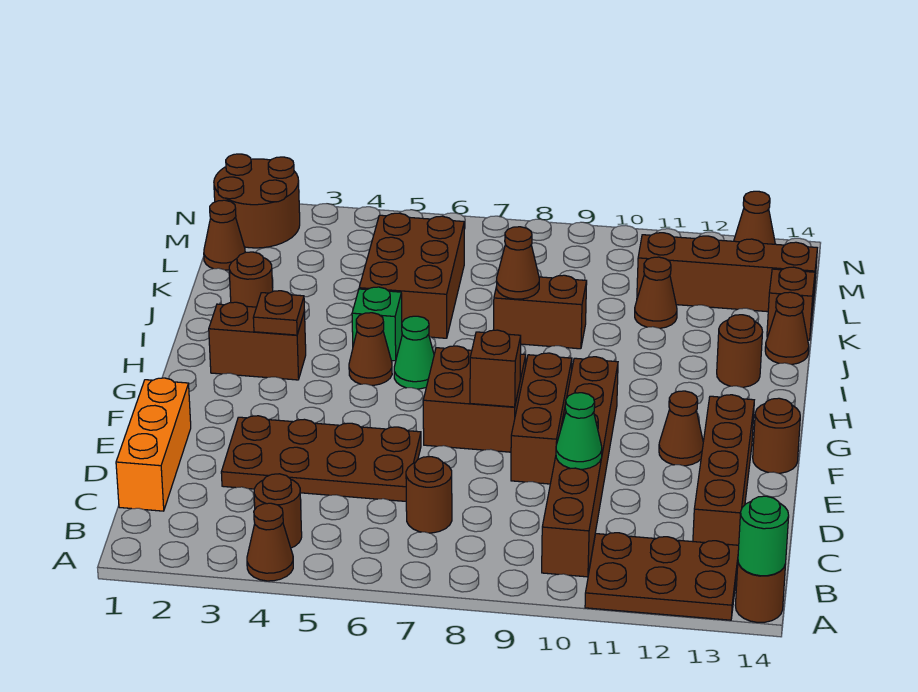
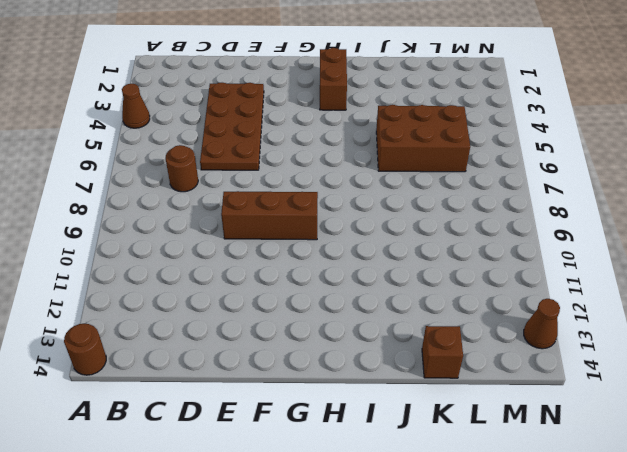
none -> brown 2x3 plate [585,533,739,620]
none -> brown 1x1 round brick [254,474,302,548]
none -> brown 1x6 brick [542,357,618,577]
none -> orange 1x3 brick [116,378,191,511]

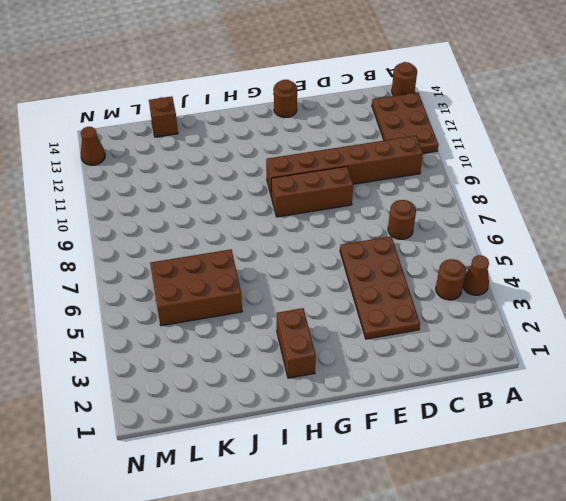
none -> orange 1x3 brick [116,378,191,511]
none -> brown 1x4 brick [693,395,754,545]
none -> brown 2x2 brick [423,346,526,452]
none -> brown 1x1 cone [659,391,703,466]

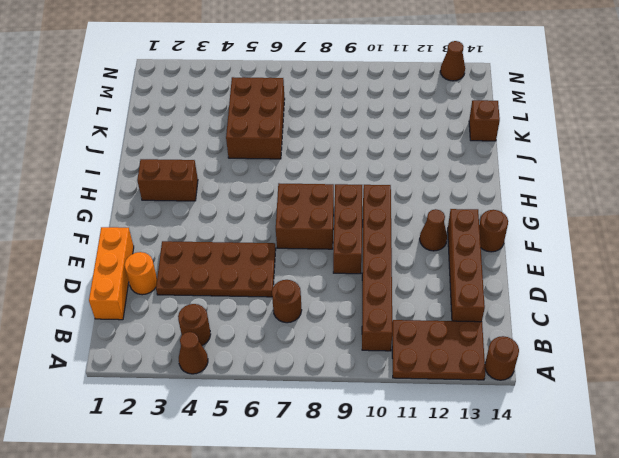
orange 1x1 round brick [125,252,157,295] -> none
none -> brown 1x1 cone [349,313,392,385]
none -> green 1x1 cone [394,316,434,389]
none -> green 1x1 brick [352,287,402,361]
none -> brown 1x1 round brick [717,315,763,387]

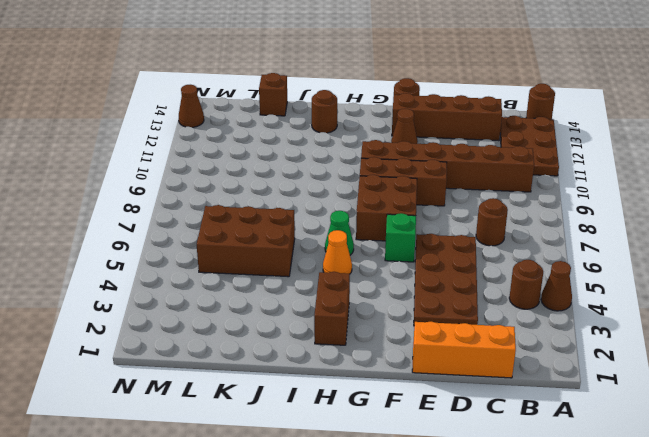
green 1x1 brick [385,213,416,262] -> green 1x1 brick moved to [352,287,402,361]
orange 1x1 cone [323,230,352,274] -> brown 1x1 cone [349,313,392,385]
none -> brown 1x1 round brick [229,252,273,307]
none -> brown 1x2 brick [494,275,587,349]
none -> brown 1x1 cone [765,292,809,364]
none -> brown 1x1 cone [635,257,677,328]

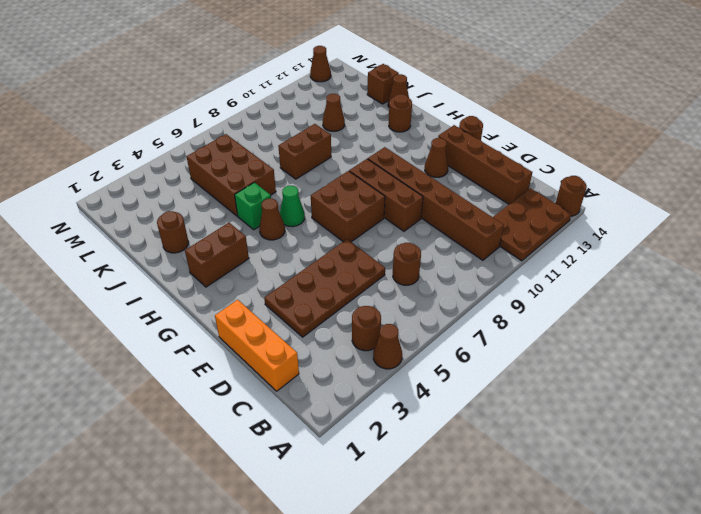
none -> brown 1x1 cone [204,200,245,270]
none -> brown 1x4 brick [637,233,817,312]
none -> brown 2x2 round brick [214,154,300,248]
none -> green 1x1 round brick [738,496,789,576]

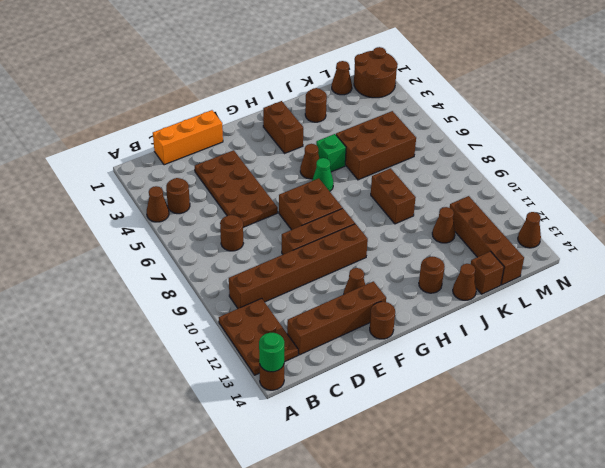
none -> green 1x1 cone [556,393,602,469]
none -> brown 1x1 brick [470,330,521,407]
none -> brown 1x1 plate [253,291,304,335]
none -> brown 1x1 cone [497,227,539,299]

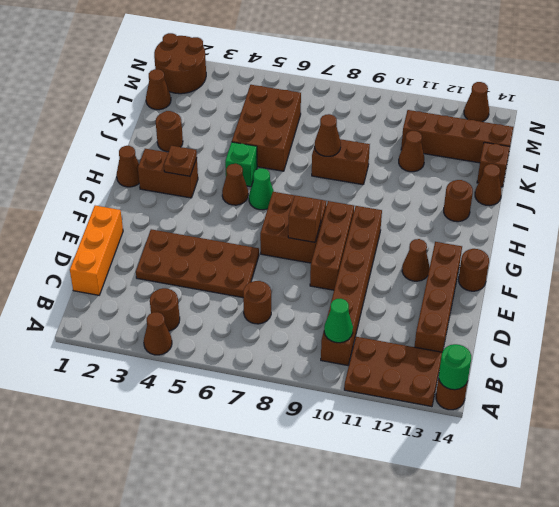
green 1x1 cone [324,299,353,343] -> green 1x1 cone moved to [556,393,602,469]
brown 1x1 cone [116,146,139,187] -> none

